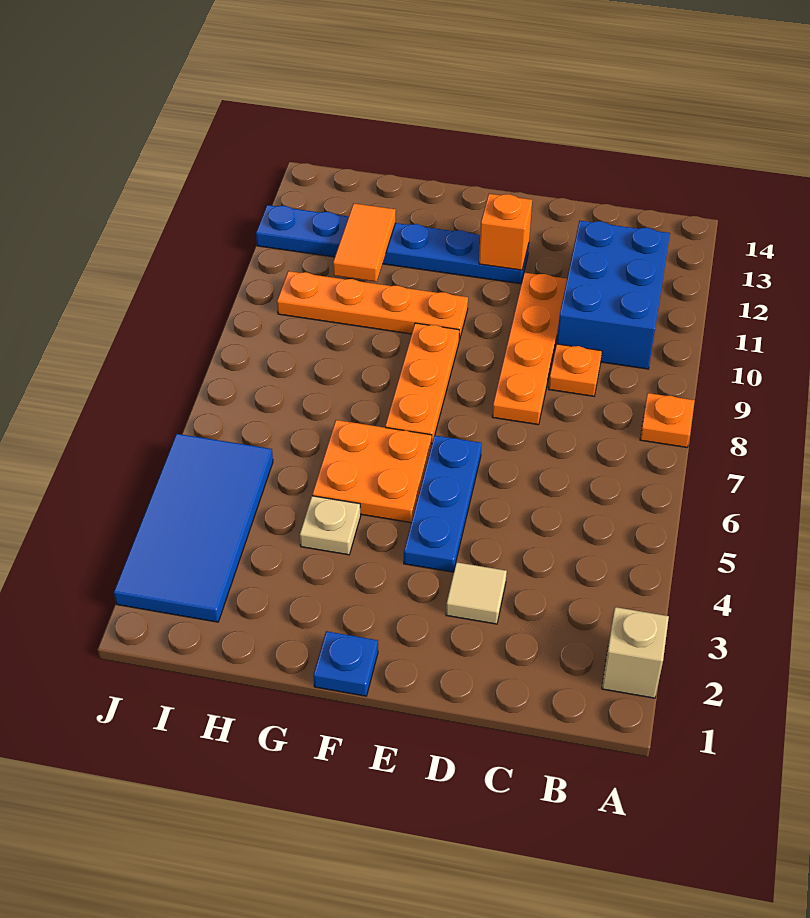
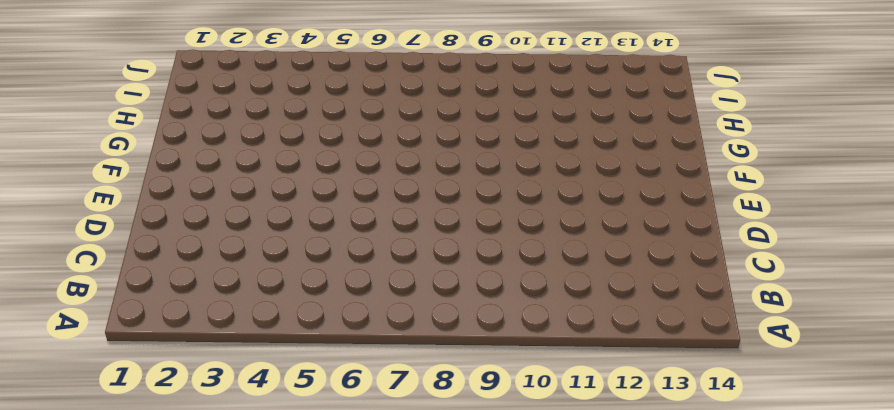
none -> tan 1x1 brick [602,607,669,698]
none -> orange 1x1 plate [640,393,695,447]
none -> blue 2x3 brick [557,221,670,369]

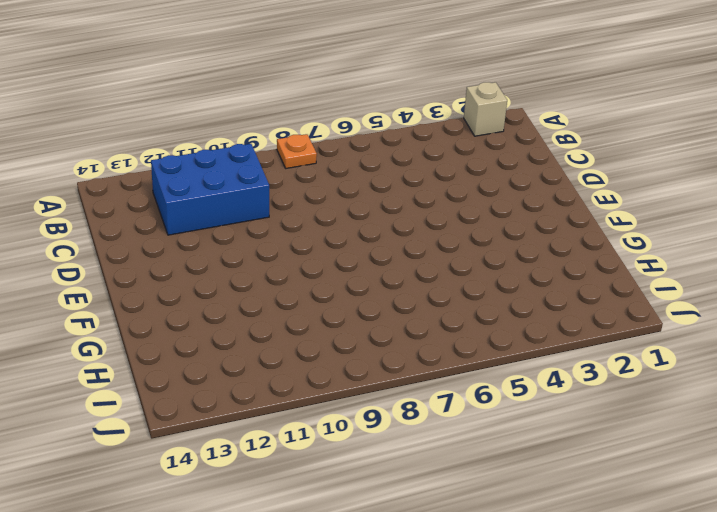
none -> orange 1x1 plate [549,344,602,396]
none -> tan 1x1 tile [446,562,507,624]
none -> orange 1x4 plate [492,273,567,425]

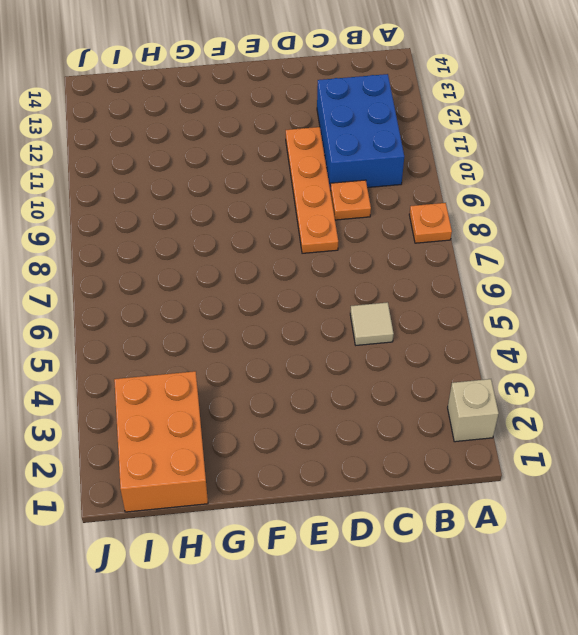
tan 1x1 tile [350,302,394,345] -> tan 1x1 tile moved to [446,562,507,624]
orange 2x3 brick [114,371,208,512] -> blue 2x4 tile [114,434,273,622]
none -> blue 1x3 plate [404,435,482,572]
none -> blue 1x6 plate [256,205,529,284]
none -> blue 1x1 plate [313,631,378,696]

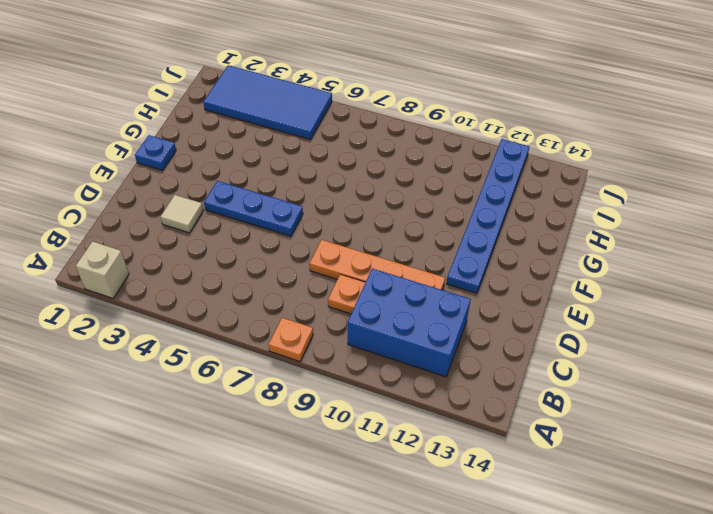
none -> orange 2x2 plate [312,420,432,523]
none -> orange 1x3 plate [385,323,459,442]
none -> orange 1x4 plate [277,271,468,340]

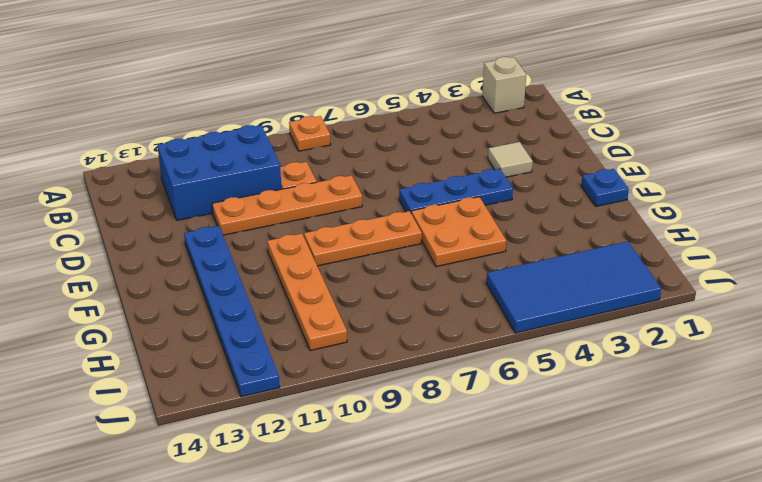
none -> tan 1x1 plate [300,496,361,555]
none -> orange 1x1 brick [479,194,532,270]
none -> orange 1x2 tile [333,204,396,282]

